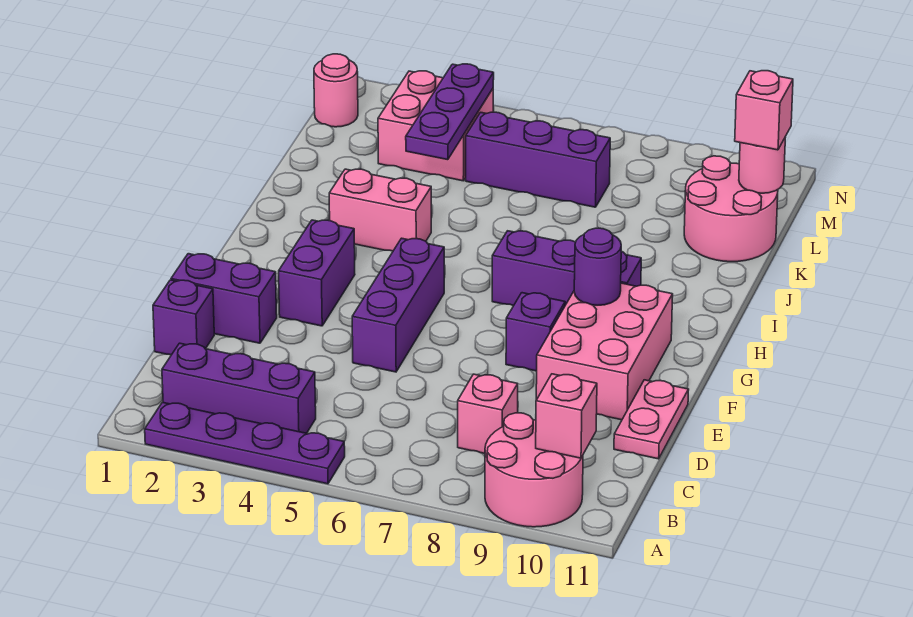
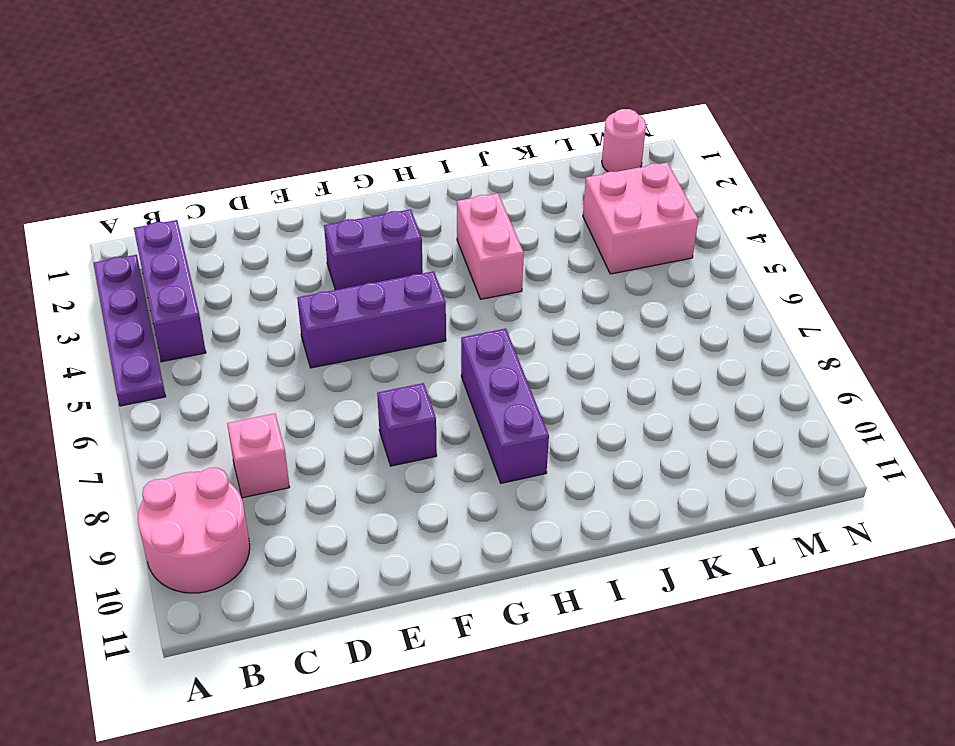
none -> purple 1x1 brick [153,280,214,355]
none -> pink 1x2 plate [614,380,689,459]
none -> purple 1x2 brick [171,254,277,343]

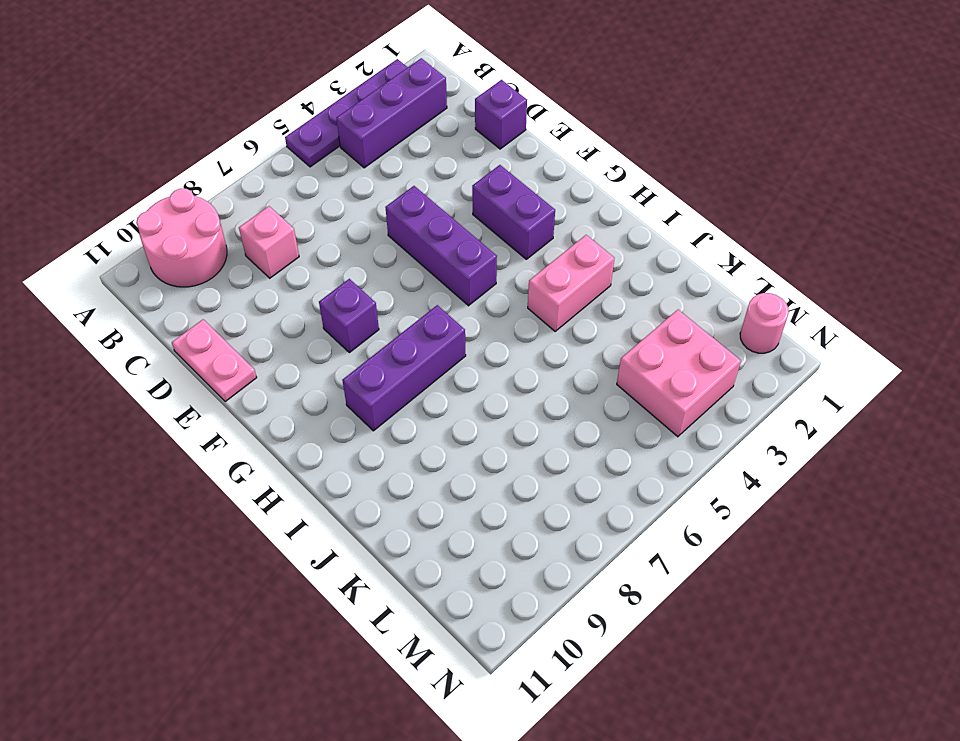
none -> purple 1x2 brick [171,254,277,343]
none -> pink 2x3 brick [536,283,673,420]
none -> pink 2x2 round brick [684,156,778,262]

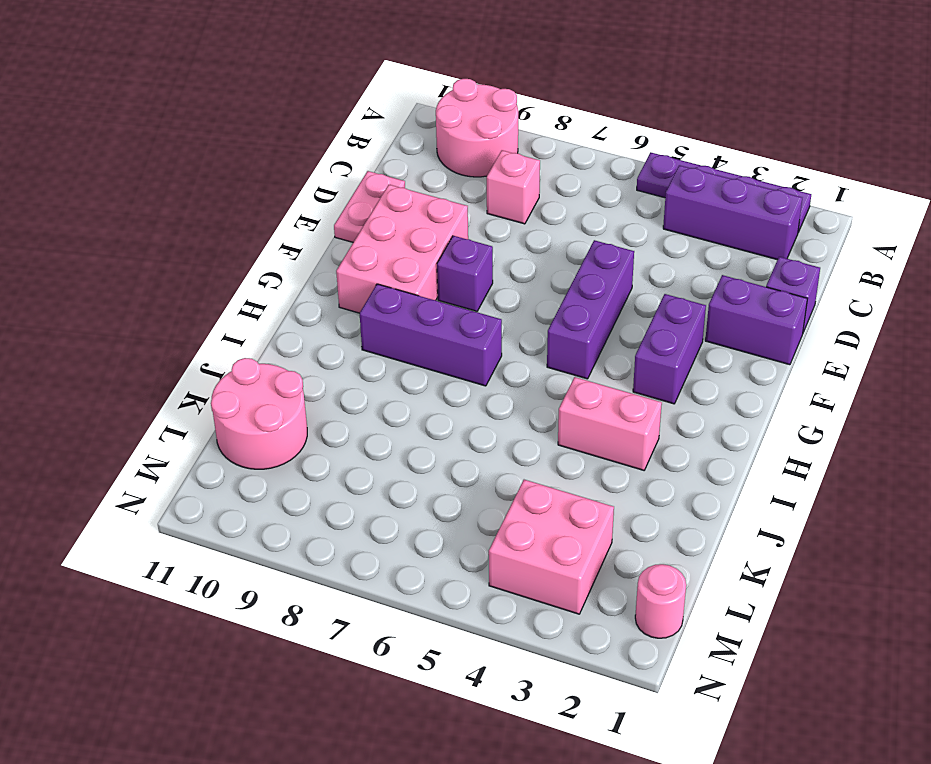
none -> purple 1x3 brick [466,112,610,207]
none -> pink 1x1 brick [536,374,597,458]
none -> purple 1x1 round brick [574,228,621,305]

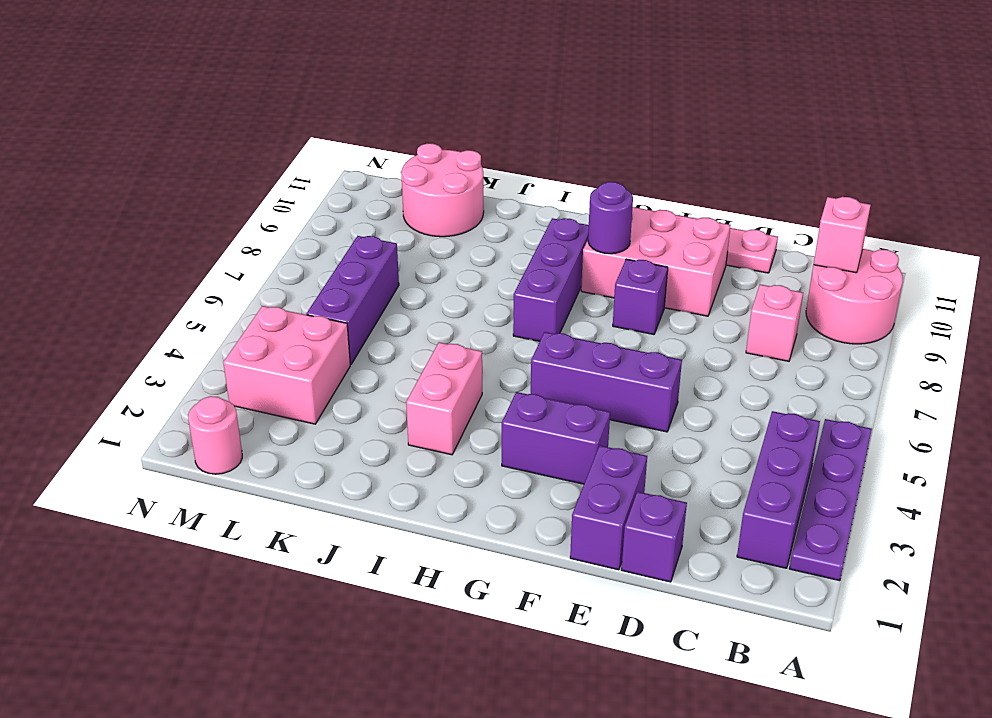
none -> purple 1x3 plate [406,64,494,160]
none -> pink 1x1 round brick [739,137,786,193]
none -> pink 1x1 brick [735,71,793,150]

